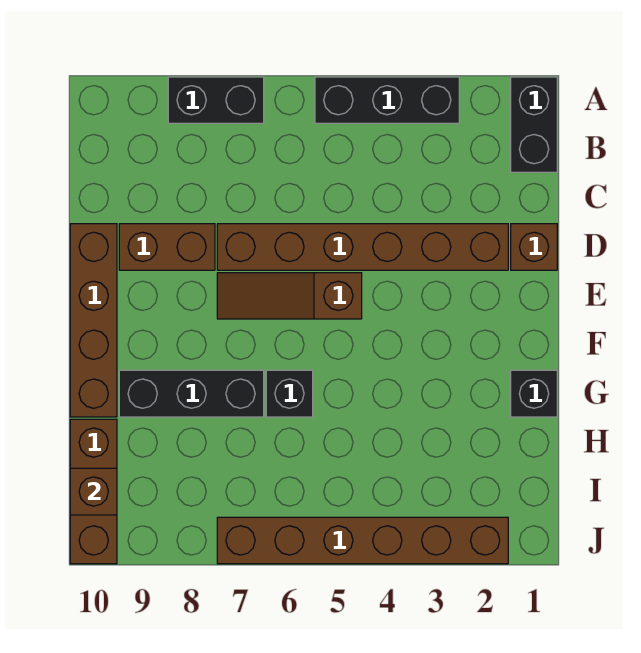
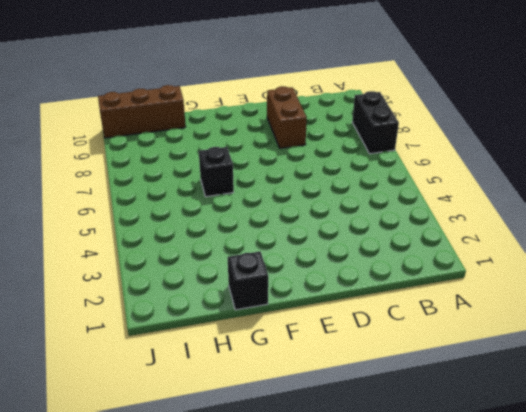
none -> black 1x2 brick [511,77,557,172]
none -> black 1x3 brick [315,77,459,123]
none -> brown 1x1 brick [511,224,557,270]

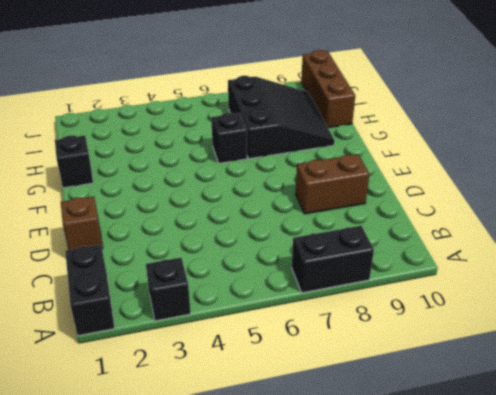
black 1x1 brick [146,258,191,321] -> black 1x3 brick [315,77,459,123]
black 3x3 slope [228,76,335,159] -> black 1x3 brick [119,370,264,417]
none -> brown 1x6 brick [217,224,508,270]
none -> brown 1x4 brick [70,224,117,417]
none -> brown 1x3 slope [217,273,362,319]

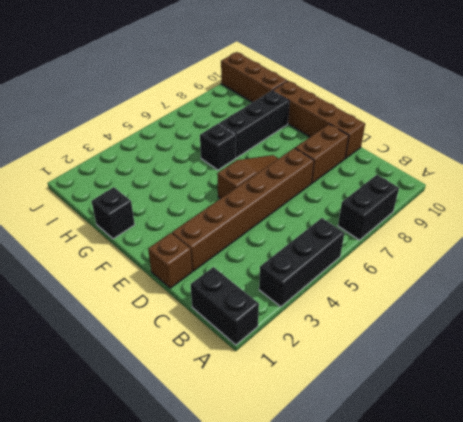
none -> brown 1x6 brick [217,517,508,564]
none -> brown 1x1 brick [70,468,117,515]

